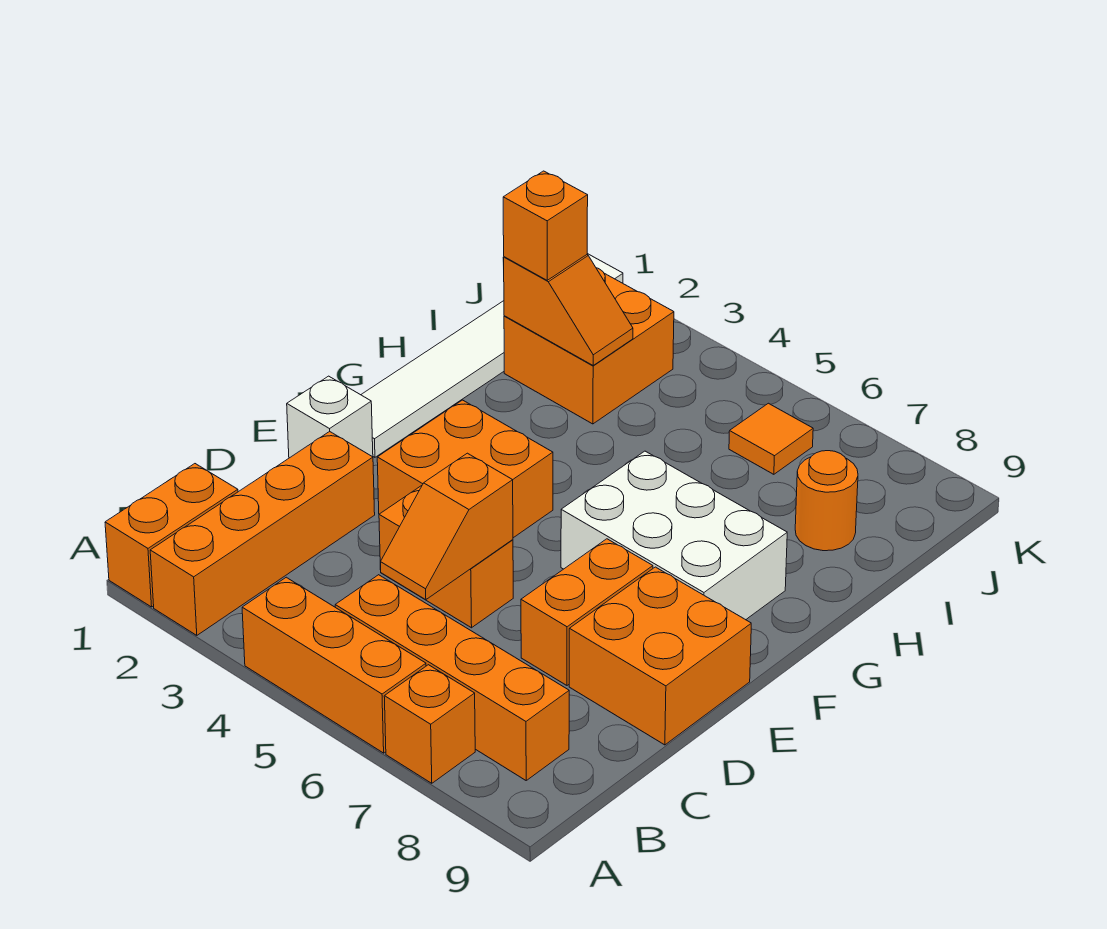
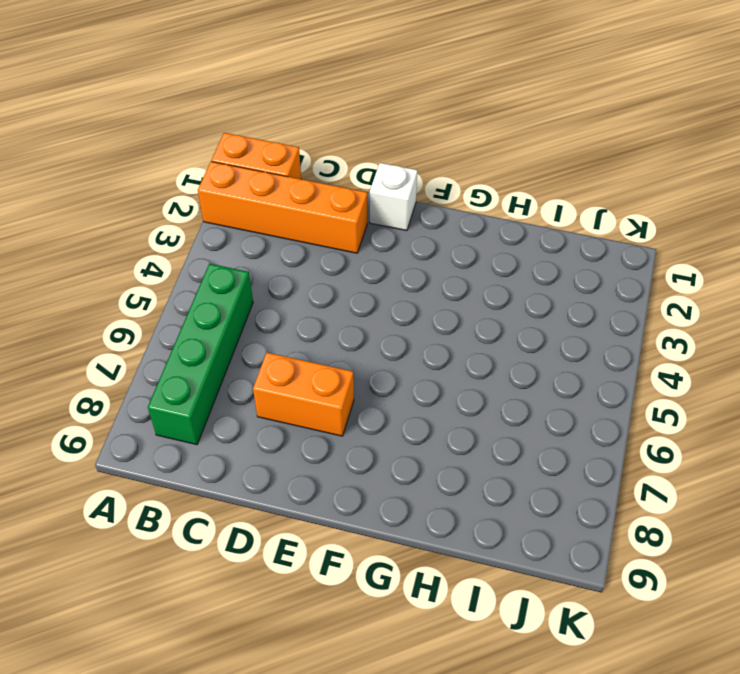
green 1x4 brick [148,264,253,445] -> orange 1x4 brick [335,575,569,780]
none -> orange 1x3 brick [242,577,426,753]
none -> orange 1x1 brick [384,665,475,783]
none -> orange 1x2 brick [379,486,513,628]

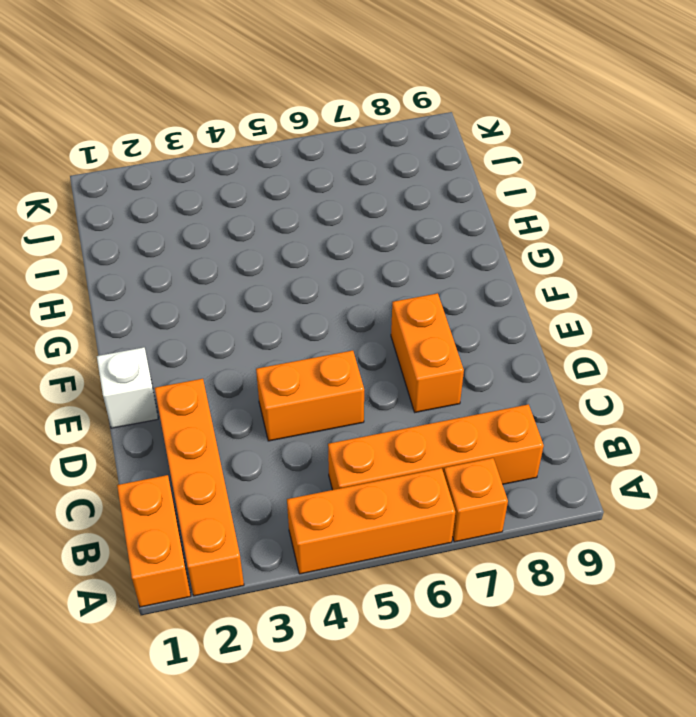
none -> orange 2x2 brick [569,567,751,745]
none -> orange 2x2 brick [377,400,553,538]
none -> white 1x6 tile [361,254,623,457]

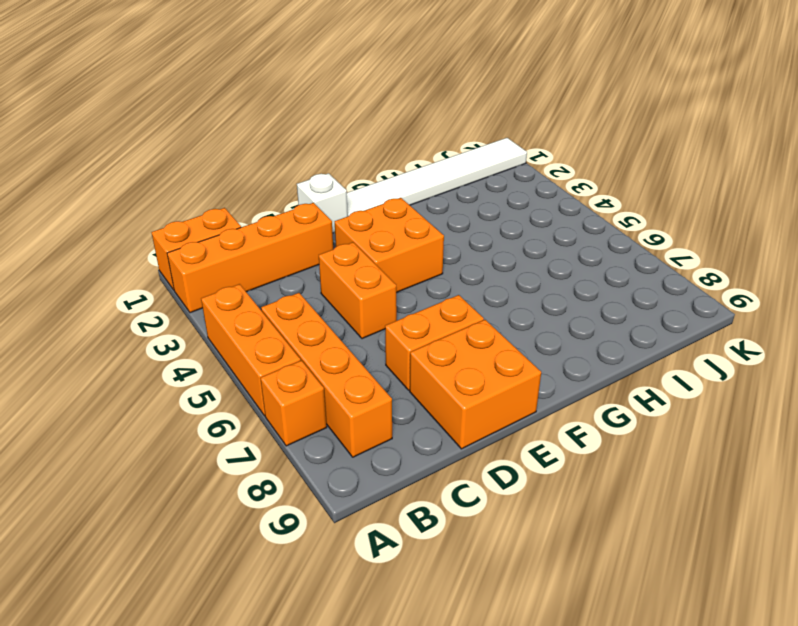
none -> white 2x3 brick [561,451,787,620]
none -> orange 2x2 brick [504,268,674,424]
none -> orange 1x1 round brick [795,451,858,551]

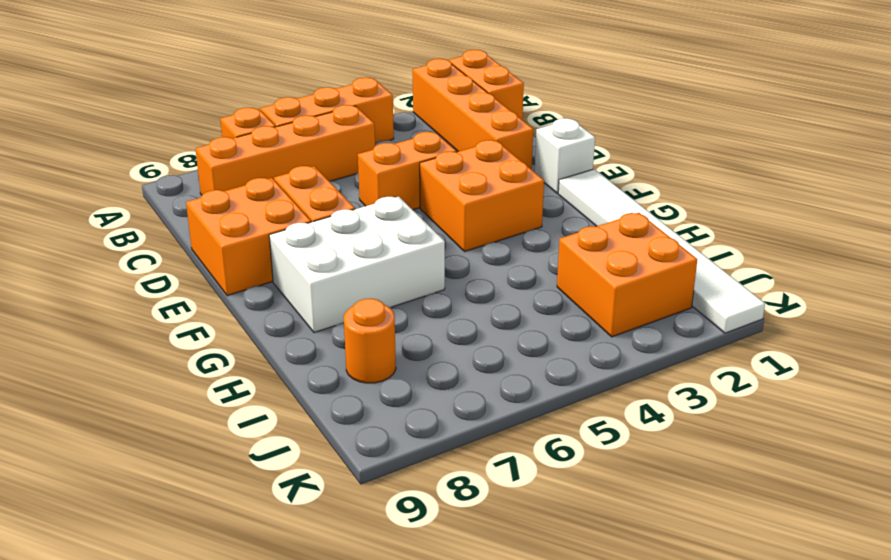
none -> orange 1x1 tile [729,403,813,474]
none -> orange 1x2 slope [381,453,513,600]
none -> orange 1x2 slope [504,255,633,365]

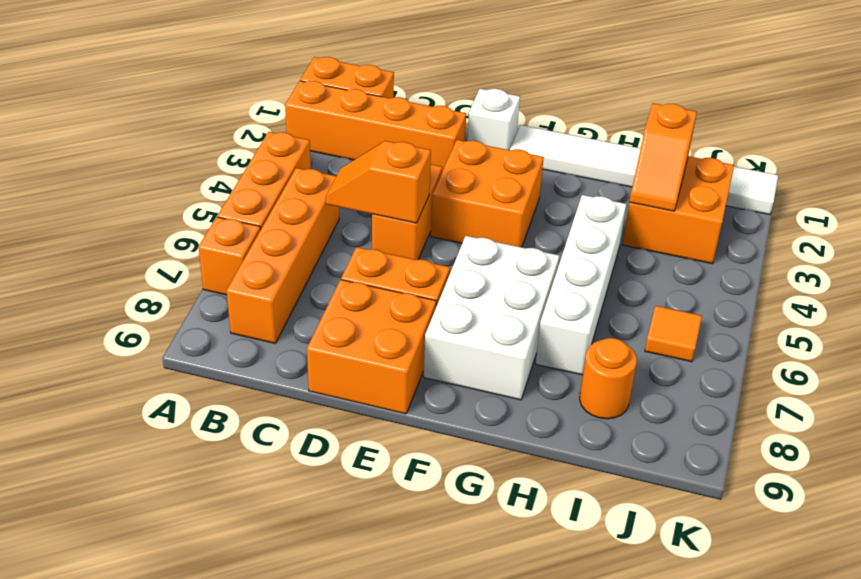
white 1x4 brick [536,195,626,375] -> none
none -> orange 1x1 brick [503,171,588,280]

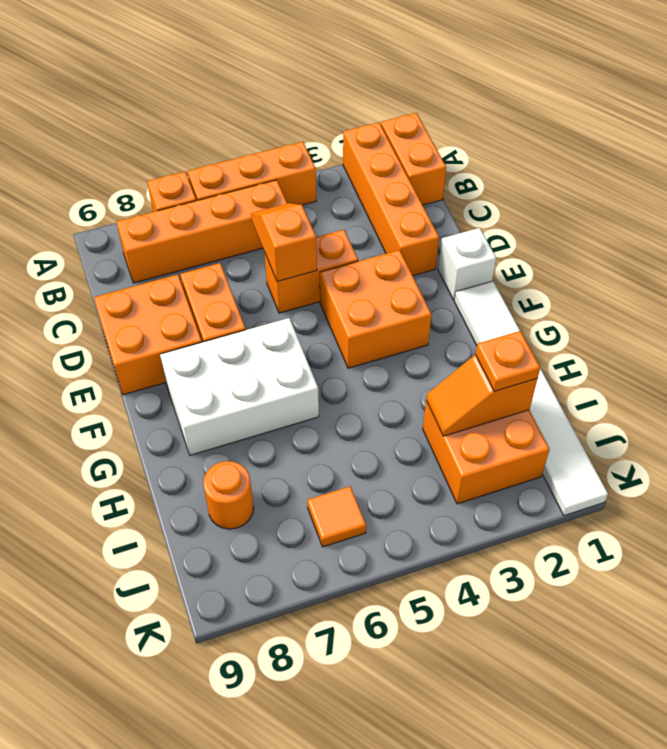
orange 1x1 plate [476,331,540,391] -> orange 1x1 brick [503,171,588,280]

